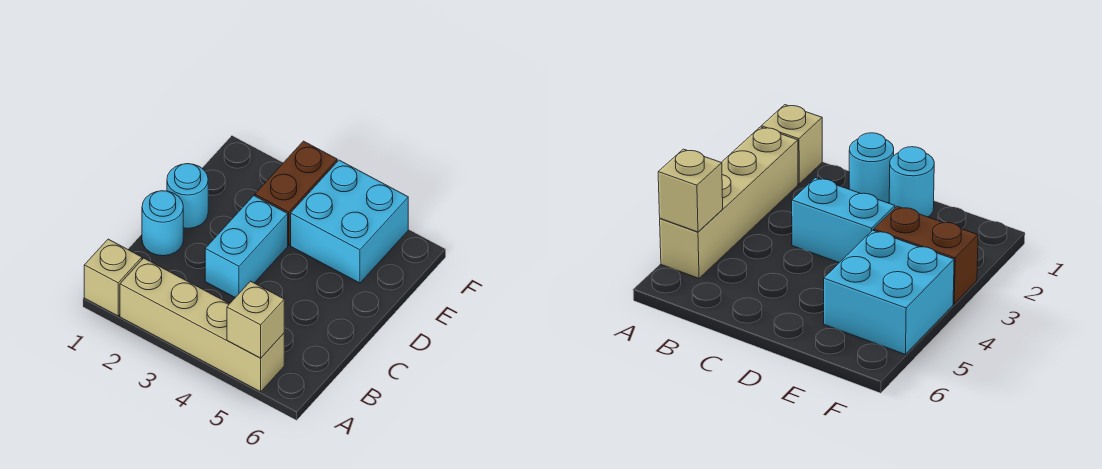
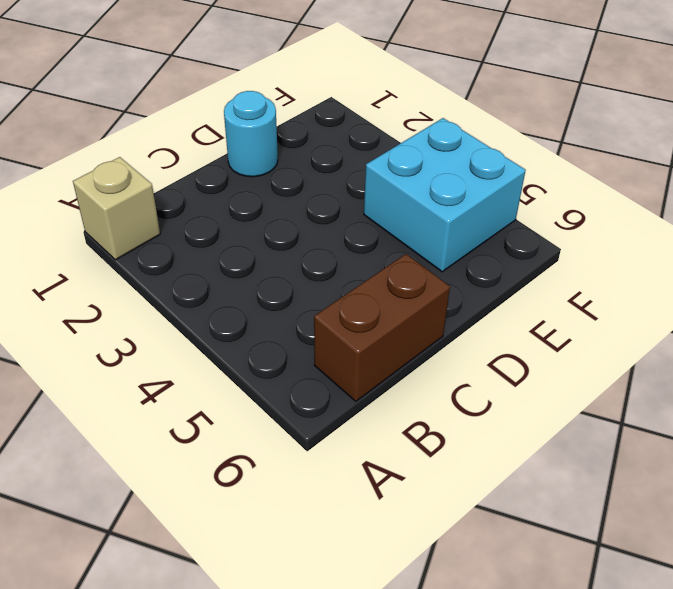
brown 1x2 brick [314,254,450,401] -> brown 1x2 brick moved to [255,141,337,245]
none -> tan 1x4 brick [120,258,284,392]
none -> cyan 1x1 round brick [142,191,183,256]

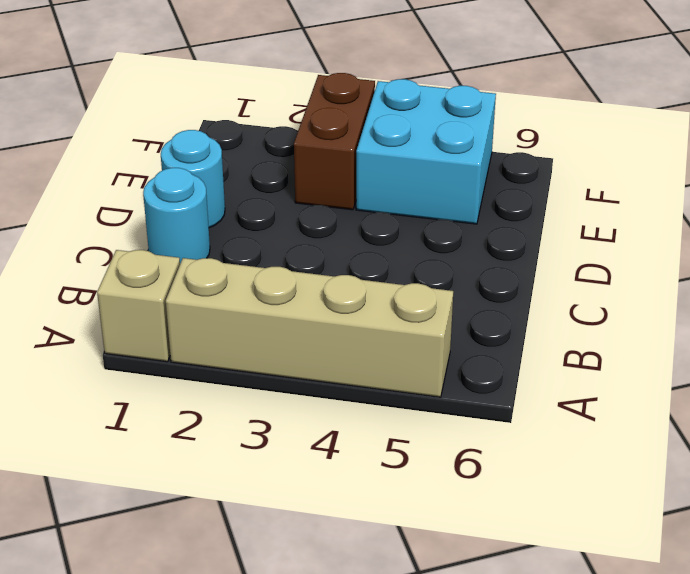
none -> cyan 1x2 brick [205,196,288,298]
none -> tan 1x1 brick [227,281,284,358]

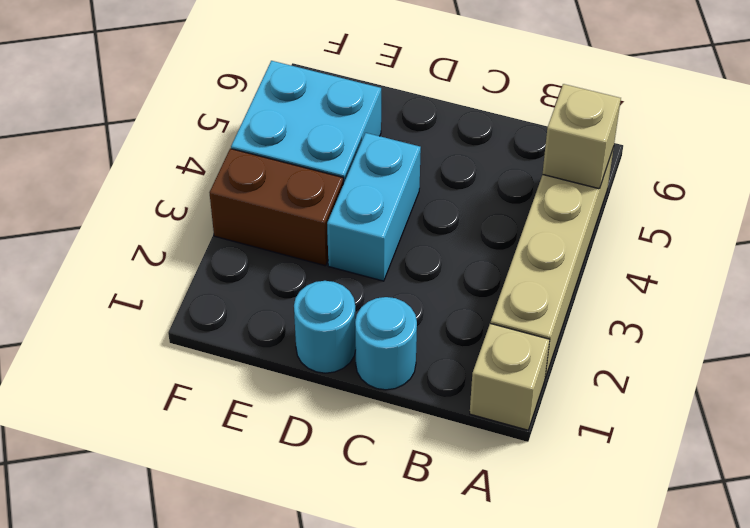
cyan 1x2 brick [327,133,421,281] -> cyan 1x2 brick turned to [205,196,288,298]

